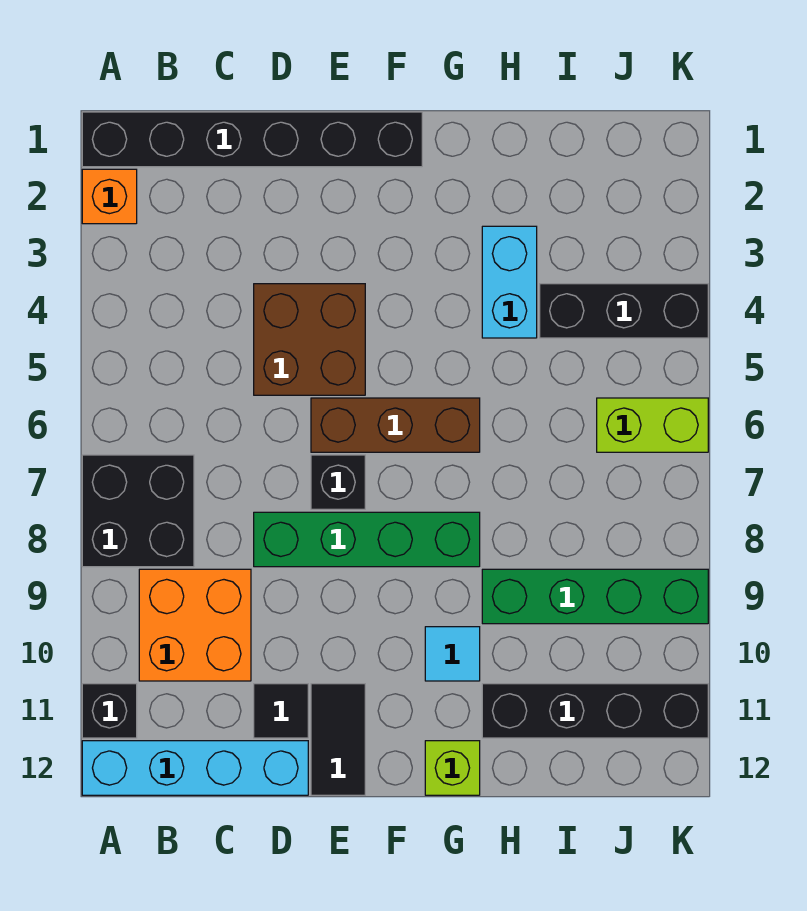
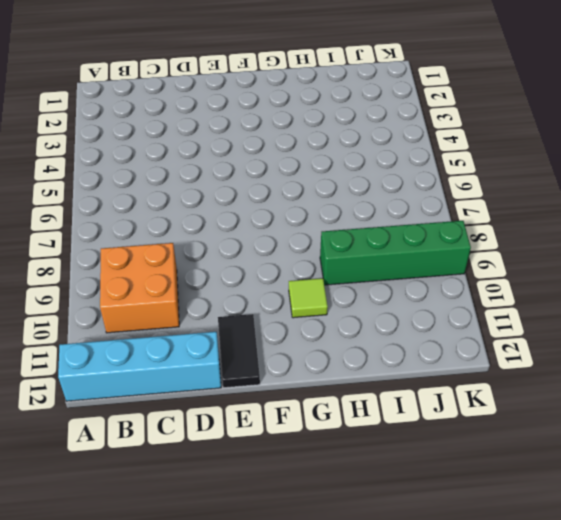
lime 1x1 tile [289,278,328,318] -> cyan 1x1 tile [425,627,480,681]
none -> black 1x6 brick [82,112,422,167]
none -> orange 1x1 brick [82,169,137,224]
none -> black 2x2 brick [82,455,194,567]

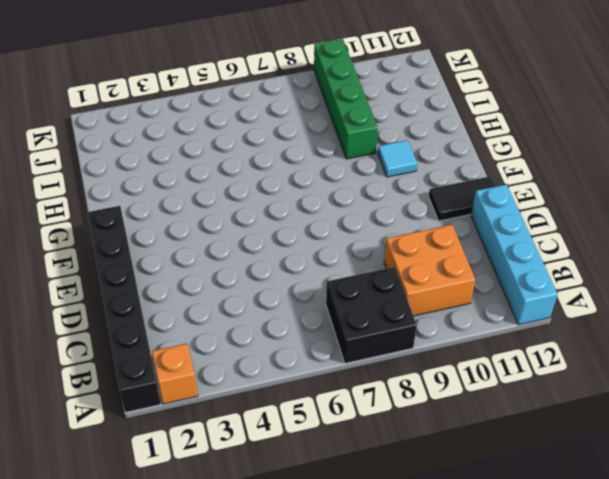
none -> black 1x1 brick [82,684,137,738]
none -> brown 2x2 brick [254,284,365,395]
none -> green 1x4 brick [254,512,480,567]

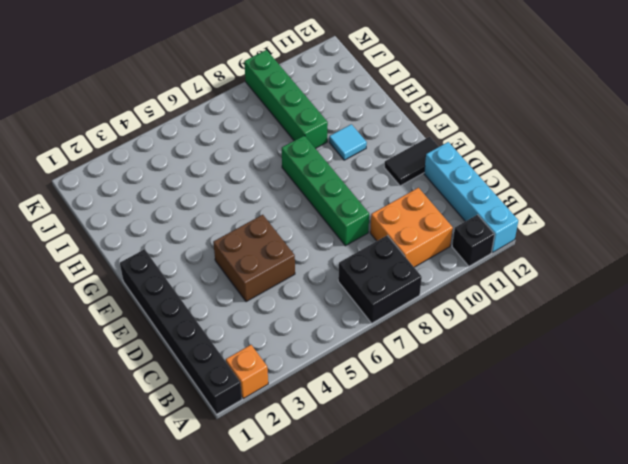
none -> black 1x1 tile [254,684,308,738]
none -> brown 1x3 brick [311,398,480,452]
none -> black 1x1 brick [311,455,365,509]

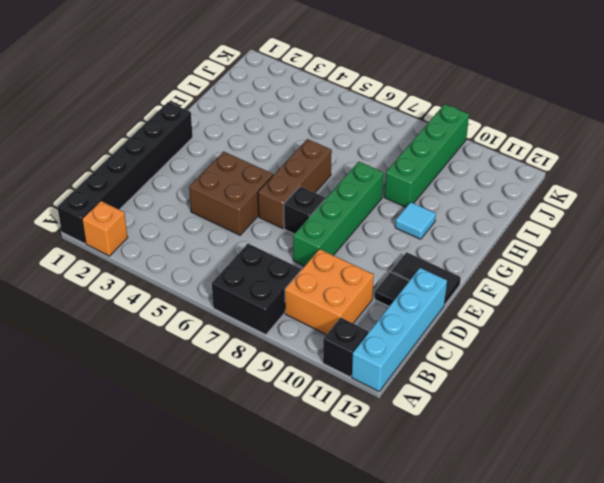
none -> lime 1x1 brick [425,741,480,795]
none -> cyan 1x2 brick [482,226,537,338]
none -> black 1x4 brick [482,684,708,738]

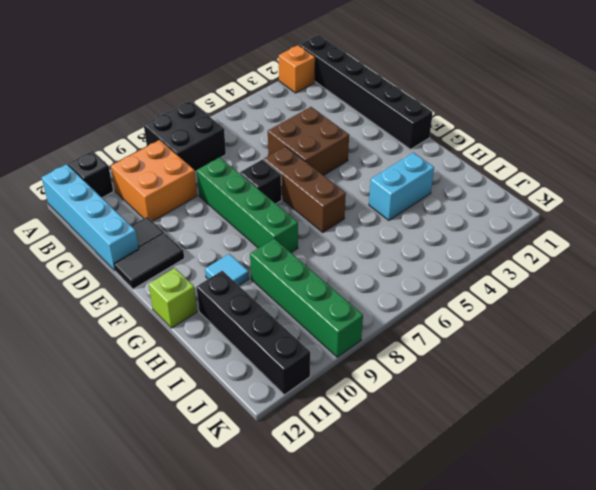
none -> black 1x3 brick [540,284,708,338]
none -> lime 1x2 brick [597,398,708,452]

